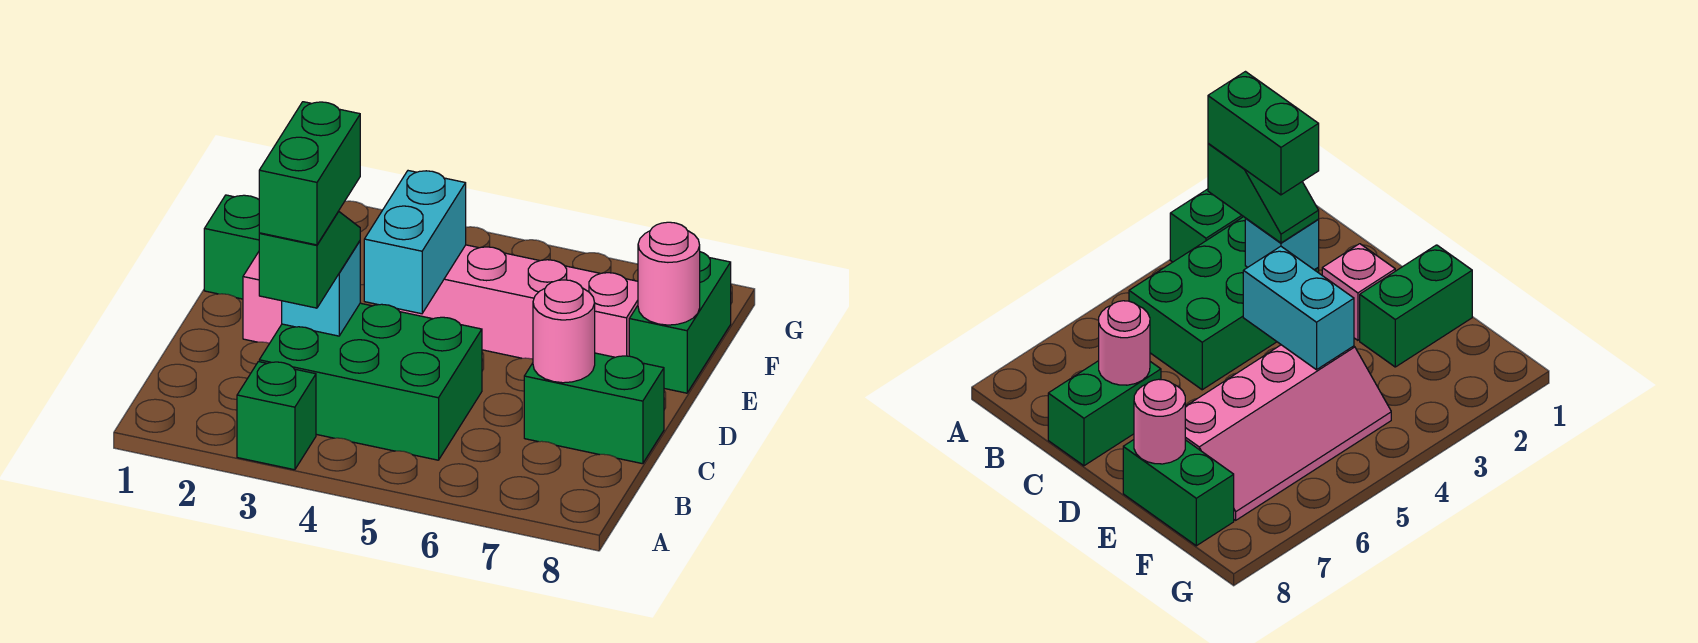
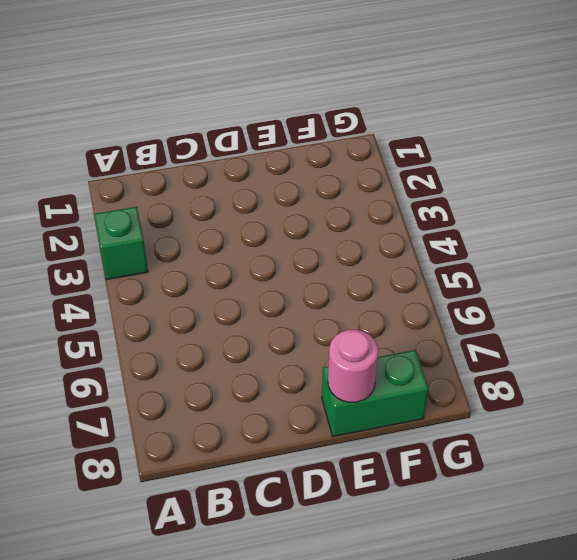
none -> green 2x3 brick [259,303,482,460]
none -> green 1x2 brick [524,353,664,464]
none -> pink 1x1 brick [243,252,282,343]

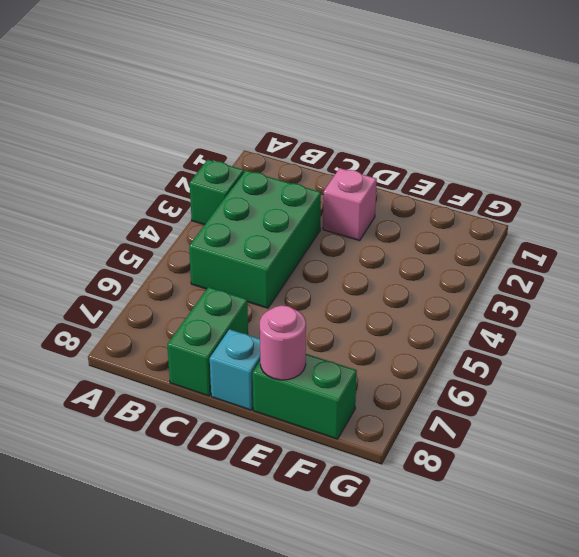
cyan 1x1 brick [210,329,260,410] -> cyan 1x1 brick moved to [282,241,360,336]
none -> green 1x2 brick [204,195,259,299]
none -> pink 2x4 slope [396,245,638,359]
none -> pink 1x1 round brick [533,280,595,383]

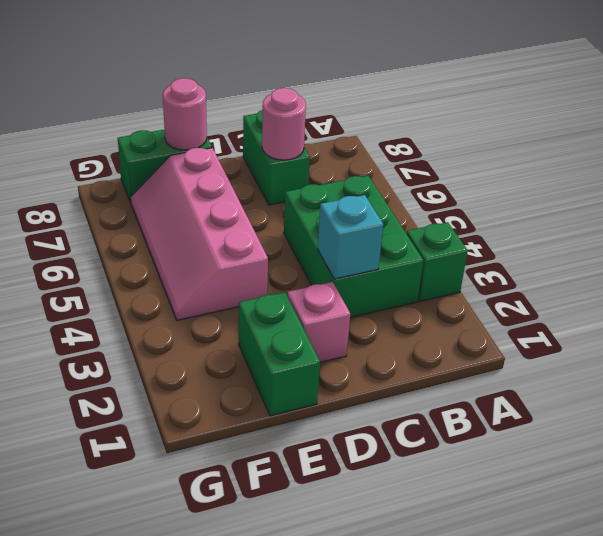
none -> cyan 1x2 brick [364,171,466,314]
none -> green 1x2 slope [259,211,360,308]
none -> green 1x2 brick [259,102,360,245]

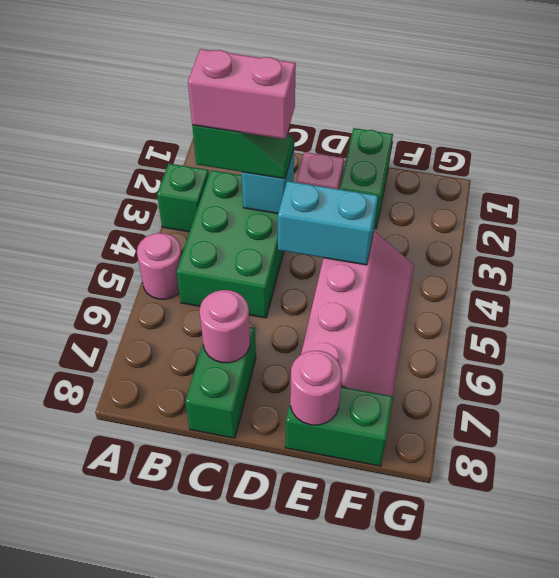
pink 1x1 round brick [137,233,182,299] -> none
pink 1x2 brick [188,49,296,139] -> green 1x2 brick [259,102,360,245]

